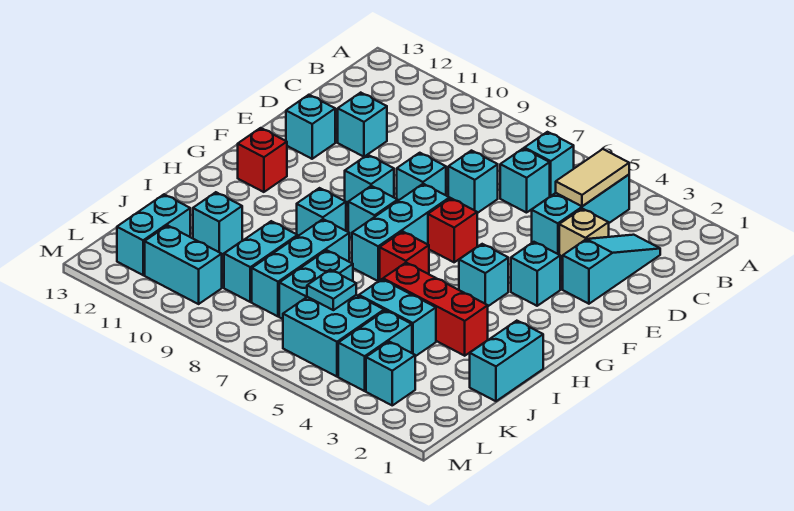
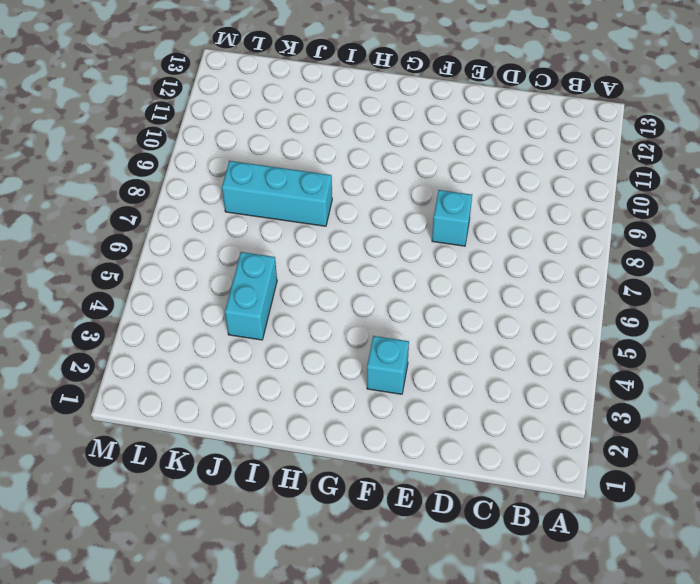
none -> cyan 1x3 brick [532,175,629,254]
none -> cyan 1x1 brick [524,132,574,196]
none -> cyan 1x3 slope [563,235,660,304]
none -> cyan 1x1 brick [500,148,550,213]

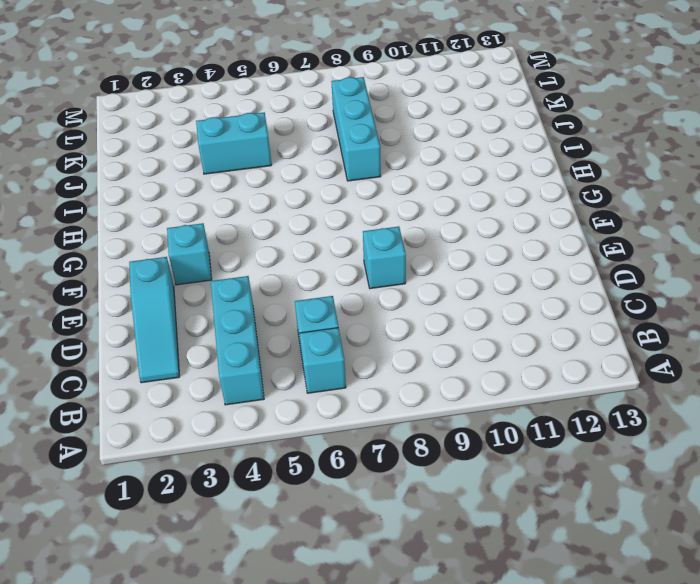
none -> tan 1x1 brick [559,209,609,261]
none -> cyan 1x1 brick [448,151,498,213]
none -> cyan 1x1 brick [338,93,387,157]
none -> cyan 1x1 brick [286,95,335,159]

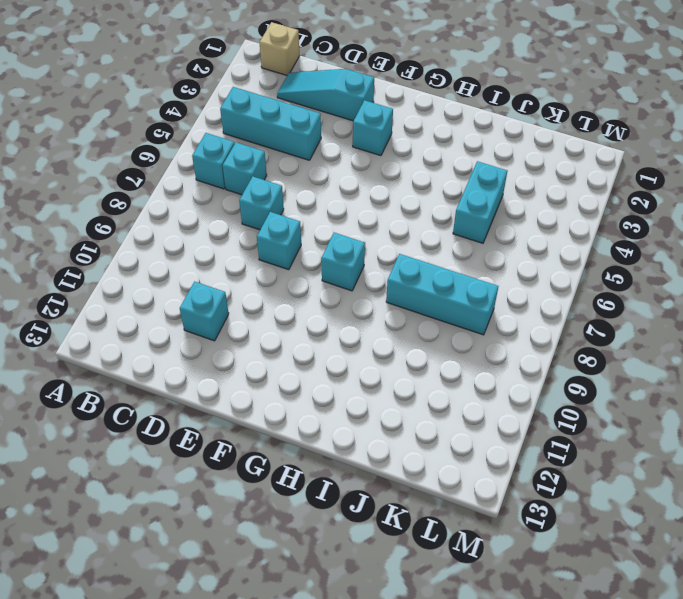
tan 1x1 brick [260,22,300,75] -> tan 1x1 brick moved to [559,209,609,261]
none -> cyan 1x1 brick [286,95,335,159]
none -> red 1x1 brick [428,198,477,262]
none -> cyan 1x3 brick [352,184,450,281]
none -> cyan 1x1 brick [345,155,394,207]

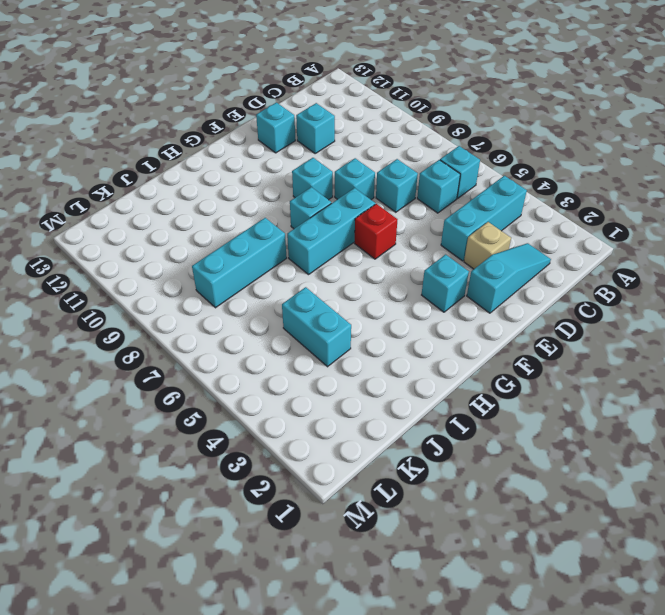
none -> cyan 1x1 brick [459,244,508,306]
none -> red 1x1 brick [238,128,287,192]
none -> red 1x1 brick [380,231,429,280]
none -> cyan 1x1 brick [297,188,346,236]

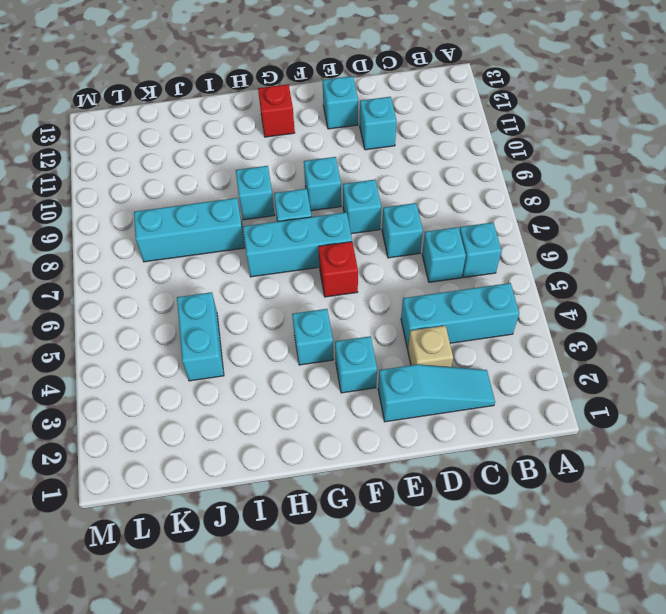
none -> red 1x1 brick [380,231,429,280]
none -> cyan 1x2 brick [470,321,543,401]
none -> red 1x3 brick [383,263,488,356]
none -> cyan 1x2 brick [279,250,353,319]

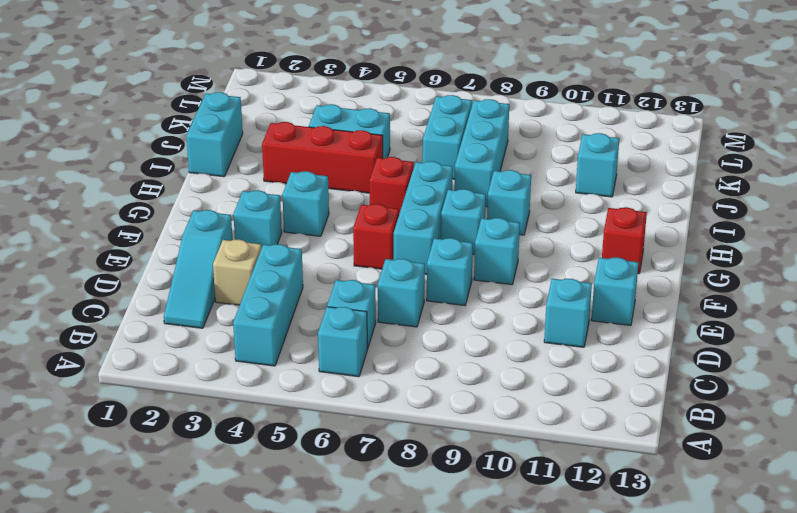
none -> cyan 1x2 brick [224,221,298,302]
none -> cyan 1x2 brick [338,310,412,391]
none -> cyan 2x2 brick [283,295,384,377]
none -> cyan 1x2 brick [117,194,190,275]

